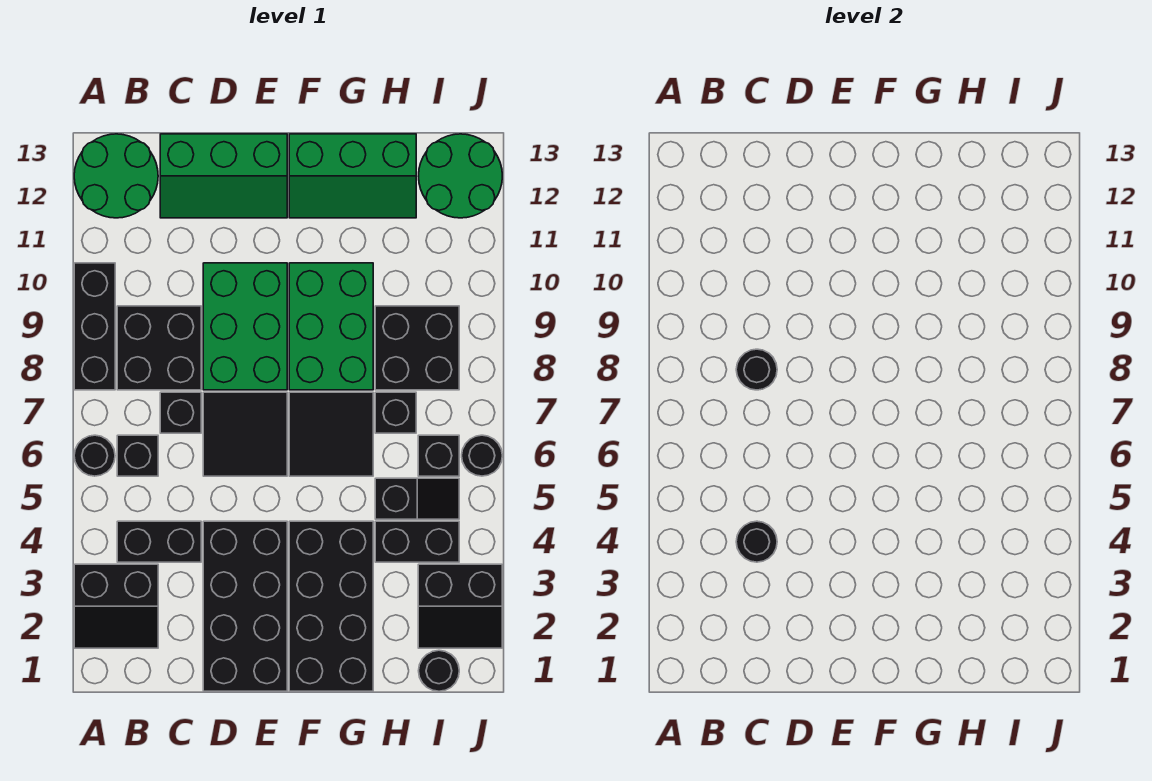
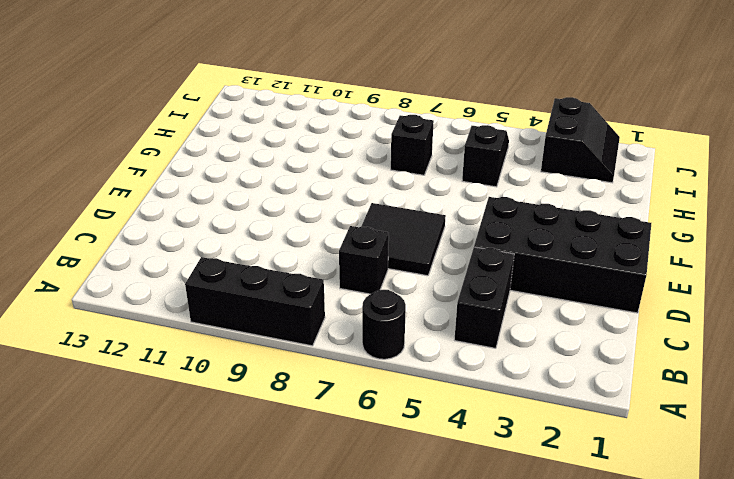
none -> black 2x2 slope [74,564,158,648]
none -> green 2x2 round brick [74,134,158,218]
none -> black 1x1 brick [117,435,158,476]

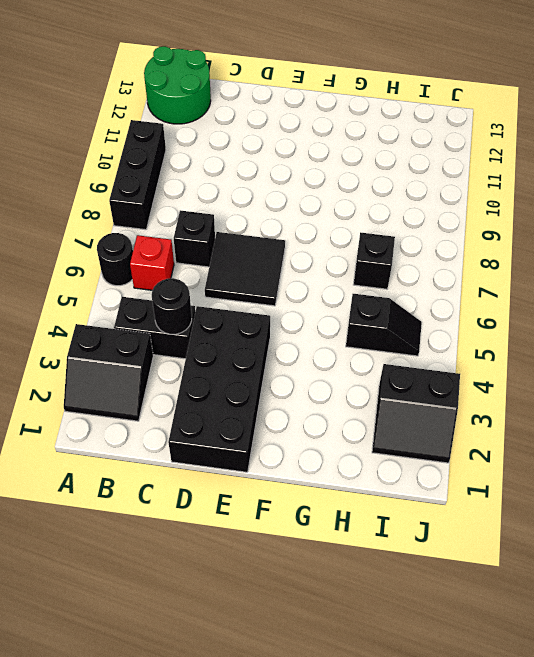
red 1x1 brick [130,235,174,290] -> black 1x1 brick [117,435,158,476]
none -> black 2x2 brick [117,306,201,390]
none -> green 2x3 slope [160,134,287,218]
none -> green 2x3 brick [203,263,287,390]

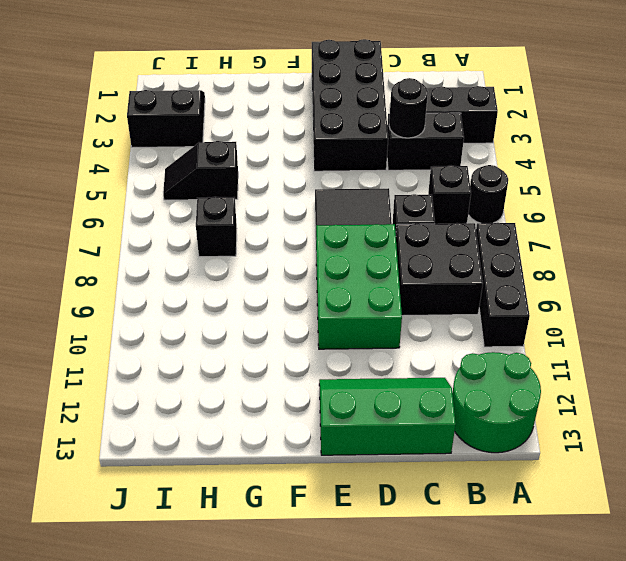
none -> black 2x4 brick [289,521,373,691]
none -> black 2x2 tile [289,392,373,476]
none -> green 2x3 brick [289,263,373,390]

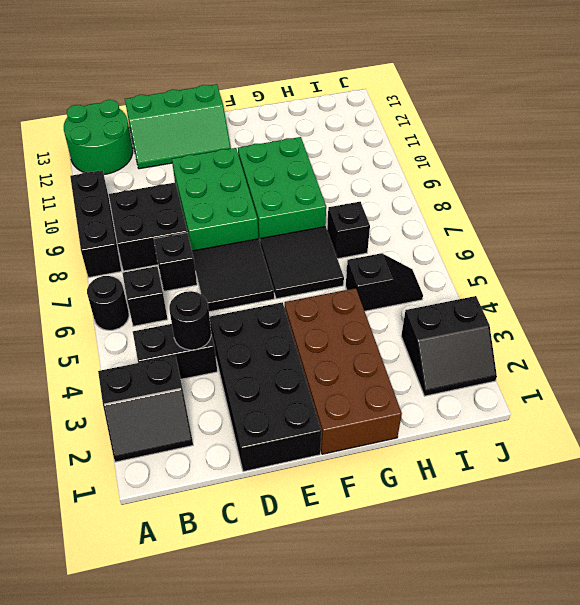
brown 2x4 brick [285,288,402,454] -> black 2x4 brick [289,521,373,691]
none -> green 2x3 slope [289,134,416,218]
none -> black 1x2 brick [375,521,459,562]
none -> black 2x2 brick [375,306,459,390]

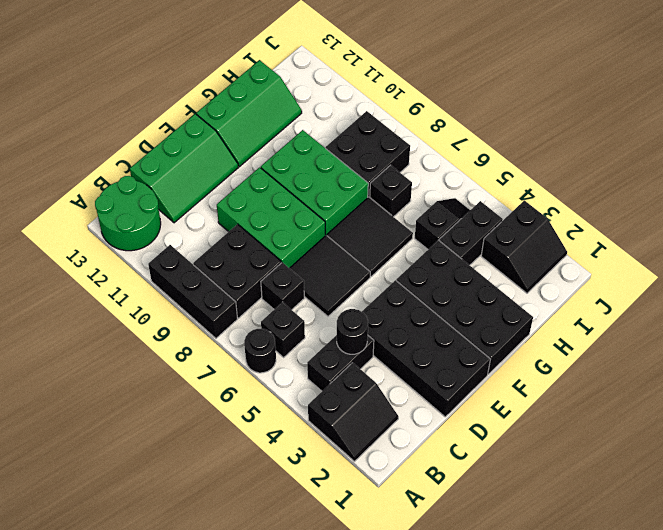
none -> black 1x1 round brick [419,650,459,691]
none -> black 1x1 brick [418,435,459,476]
none -> green 2x2 round brick [419,134,502,218]

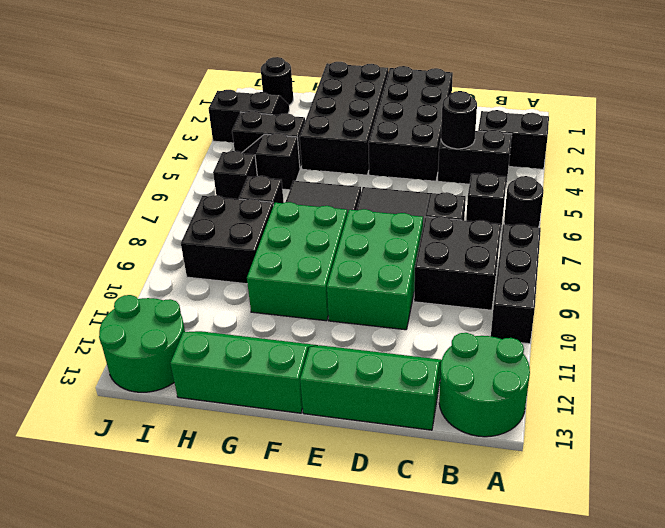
none -> black 1x1 round brick [462,435,502,476]
none -> black 1x1 round brick [736,349,777,390]

